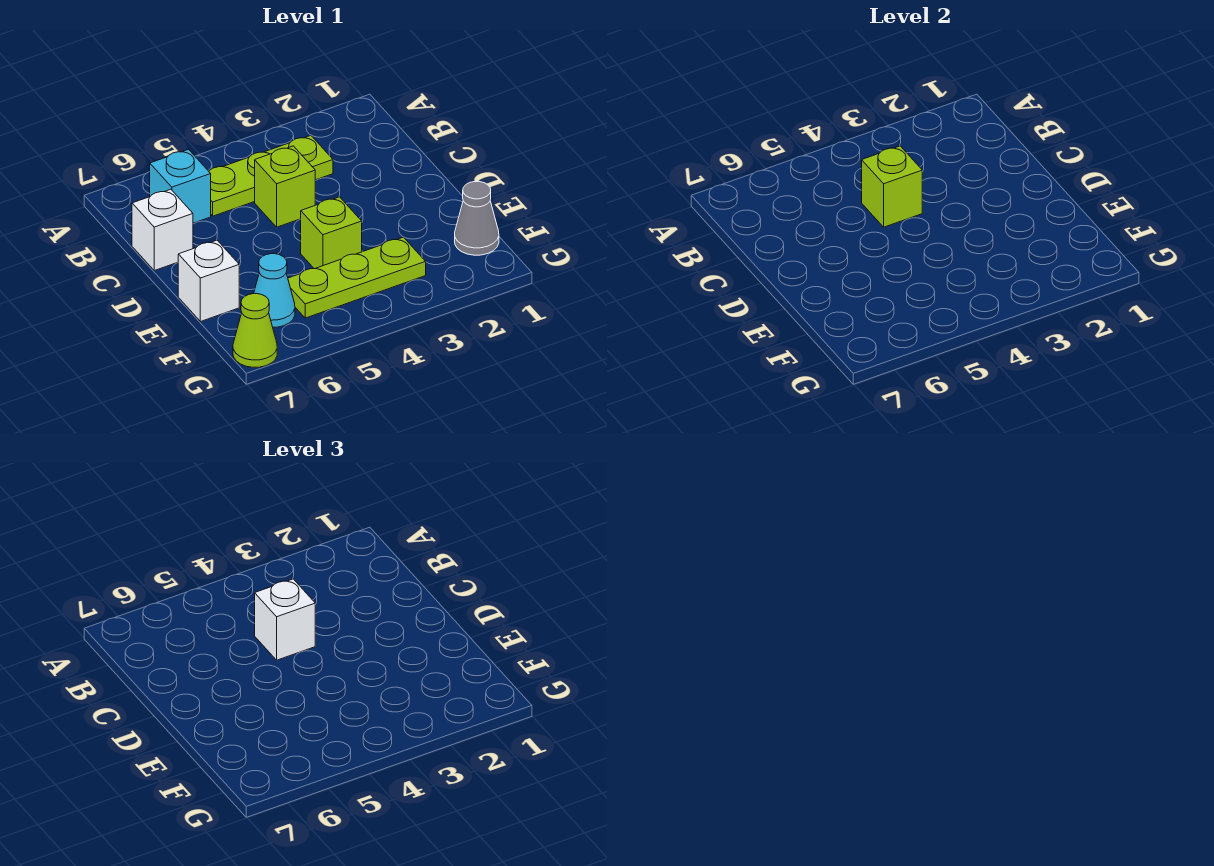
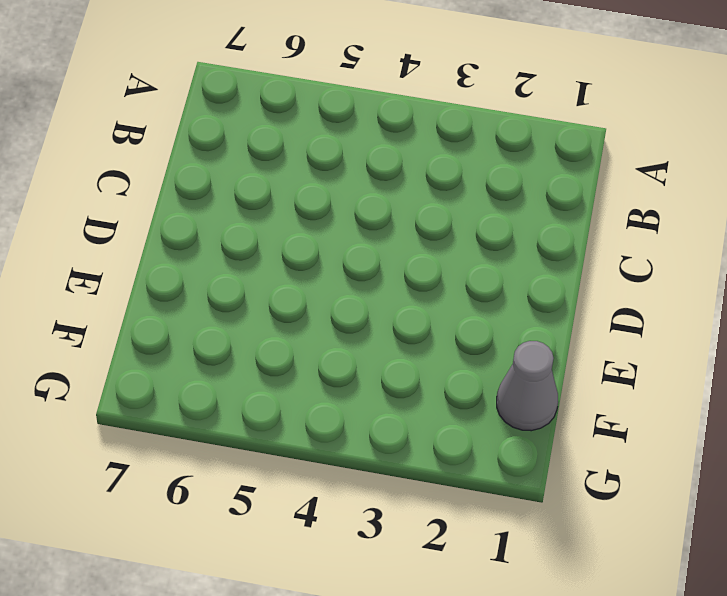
none -> lime 1x3 plate [209,135,333,216]
none -> cyan 1x1 brick [150,149,211,223]
none -> lime 1x1 brick [255,146,315,227]

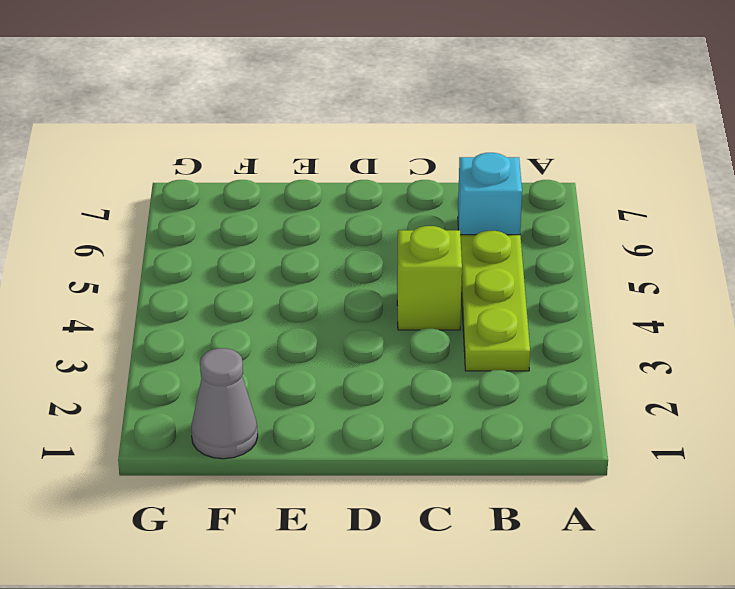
none -> white 1x1 brick [132,189,193,271]
none -> lime 1x1 brick [301,197,362,269]
none -> white 1x1 brick [178,240,239,322]

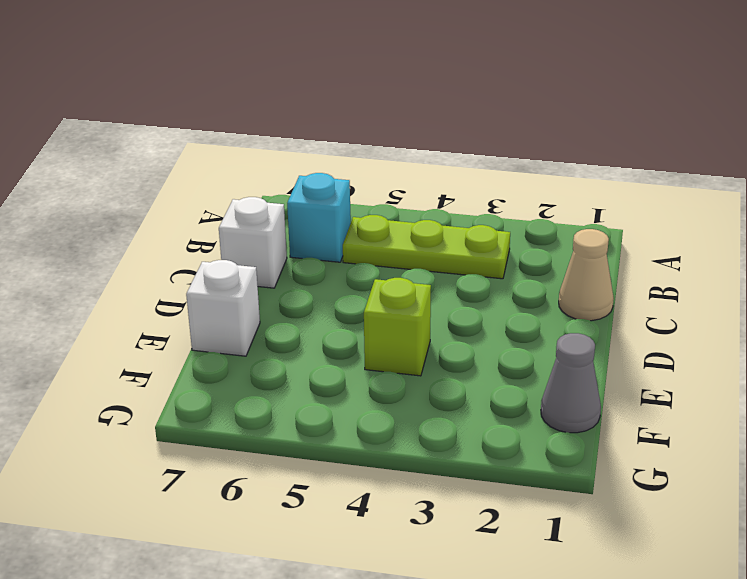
tan 1x1 cone [559,229,614,321] -> none
none -> lime 1x1 brick [255,146,315,227]
none -> lime 1x3 plate [288,237,426,318]
none -> cyan 1x1 cone [254,254,295,327]

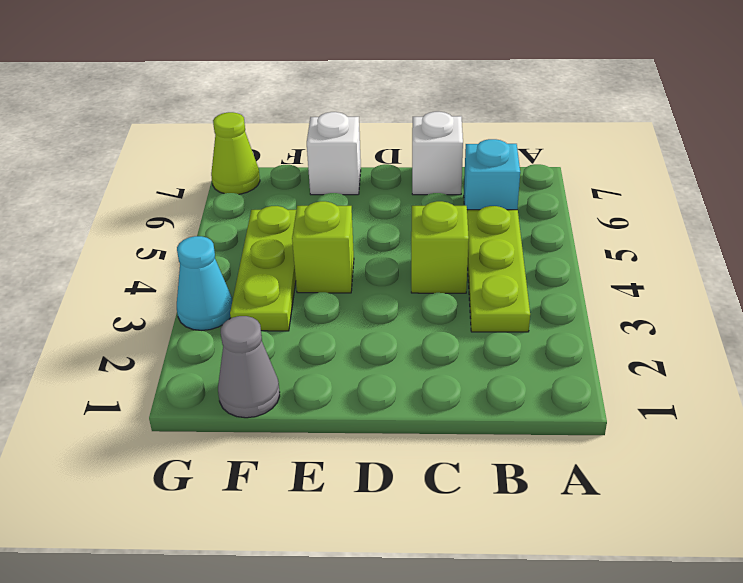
cyan 1x1 cone [177,236,232,331] -> cyan 1x1 cone moved to [254,254,295,327]
none -> lime 1x1 brick [862,146,922,227]
none -> white 1x1 brick [255,579,315,660]

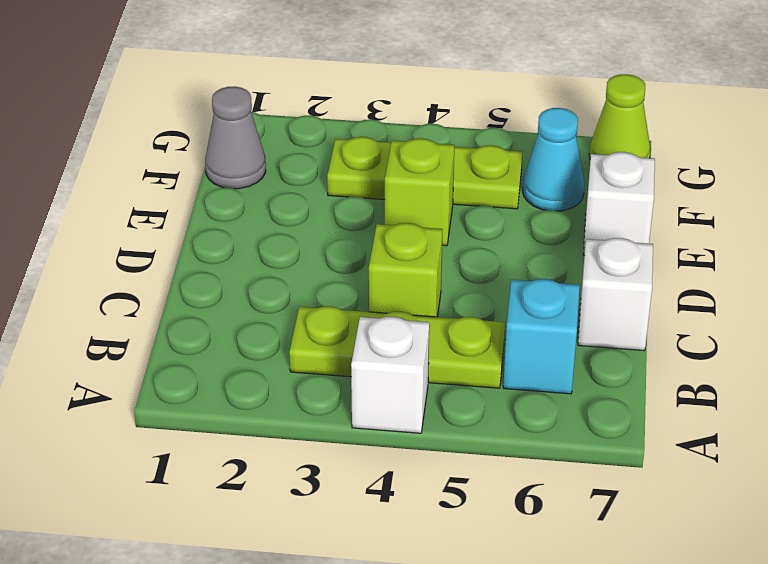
white 1x1 brick [351,317,429,433] -> white 1x1 brick moved to [255,579,315,660]
none -> lime 1x1 brick [862,146,922,227]

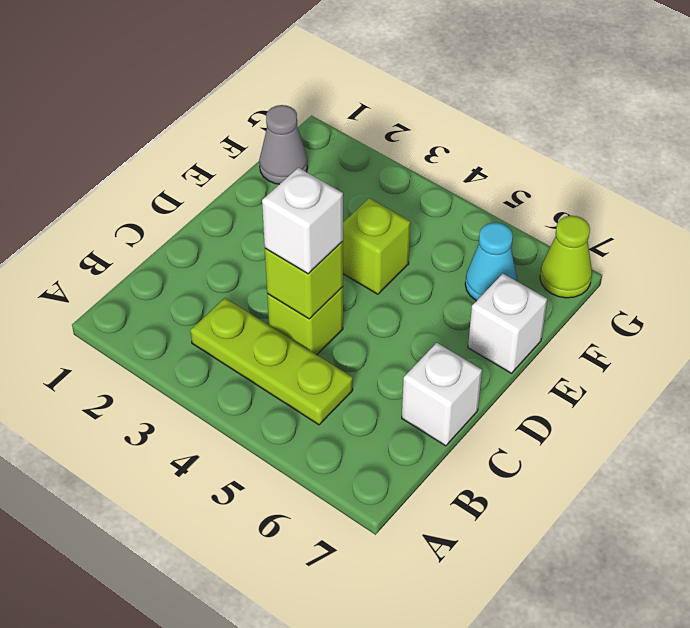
none -> cyan 1x1 brick [150,149,211,223]
none -> lime 1x3 plate [288,237,426,318]

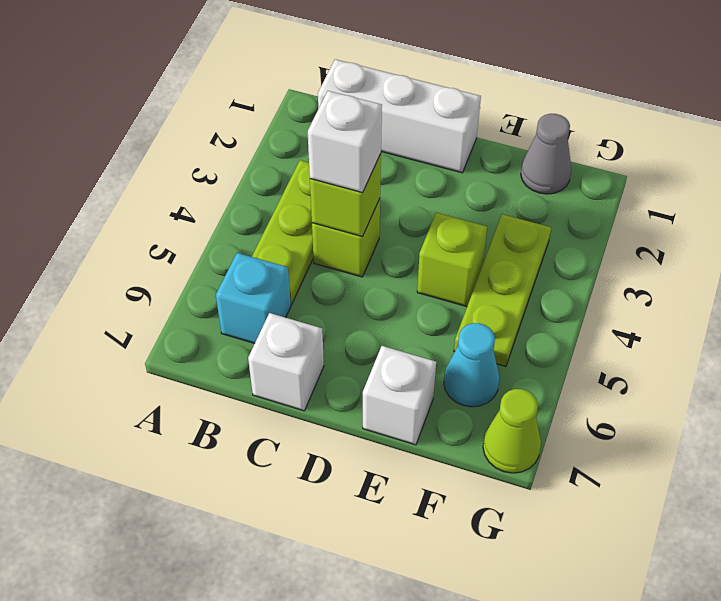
white 1x3 brick [318,59,481,173] -> none

